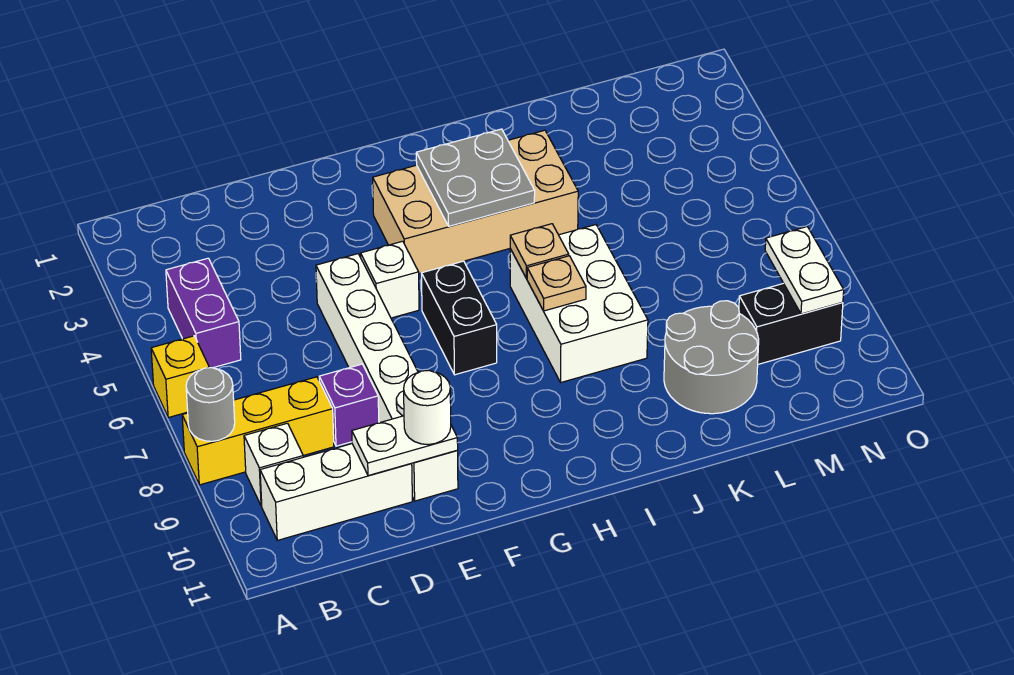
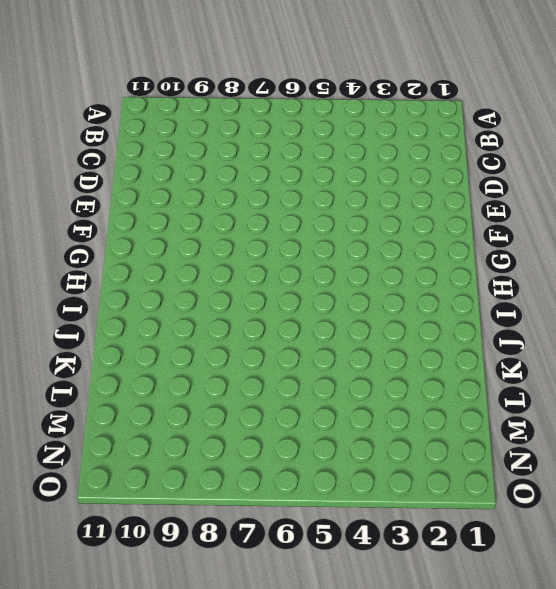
none -> yellow 1x1 brick [151,336,209,417]
none -> yellow 1x3 brick [182,377,334,485]
none -> purple 1x2 brick [166,258,241,368]

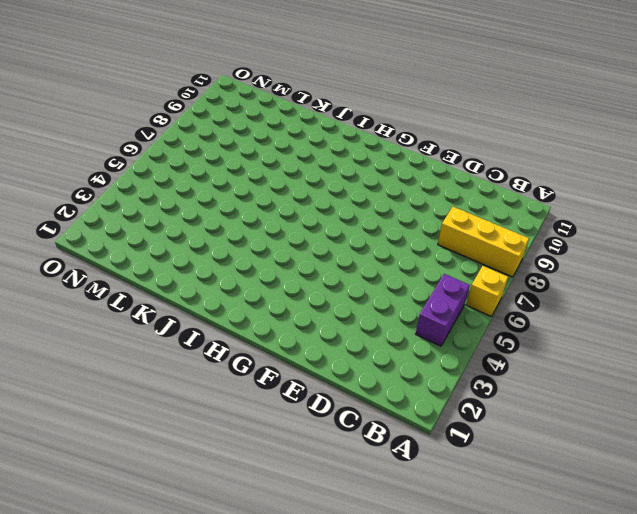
none -> white 1x1 brick [244,423,303,506]
none -> white 1x3 brick [260,444,412,540]
none -> purple 1x1 brick [319,364,379,446]

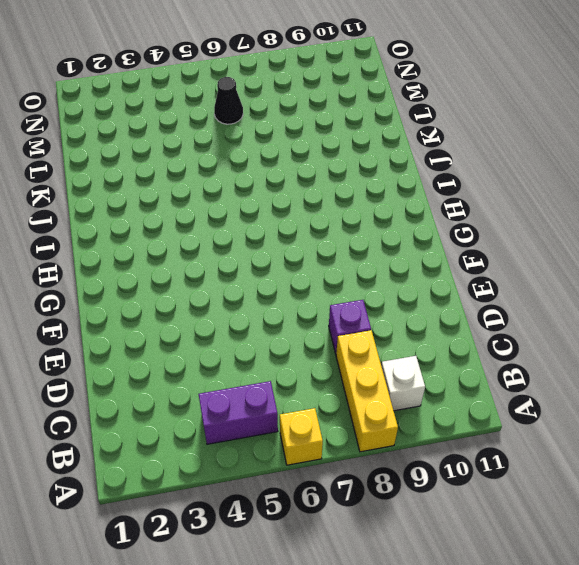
black 1x1 cone [214,77,243,124] -> none
none -> white 1x3 brick [260,444,412,540]
none -> white 1x6 brick [316,254,458,501]
none -> white 1x1 brick [361,241,419,318]

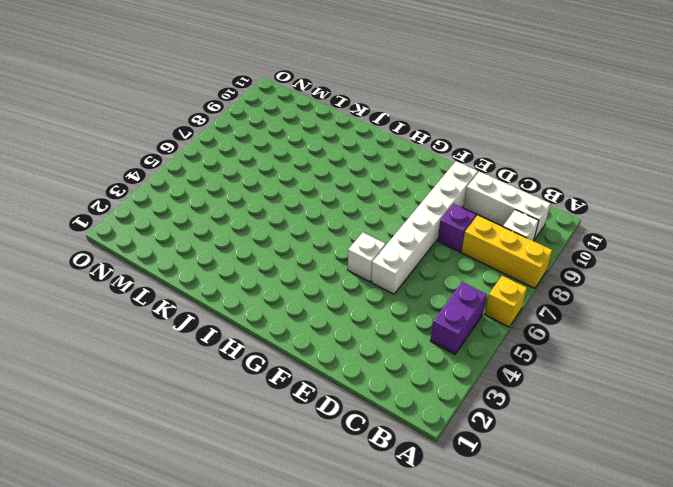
none -> tan 2x4 brick [373,130,578,274]
none -> black 1x2 brick [422,261,497,375]
none -> white 2x3 brick [510,225,648,382]

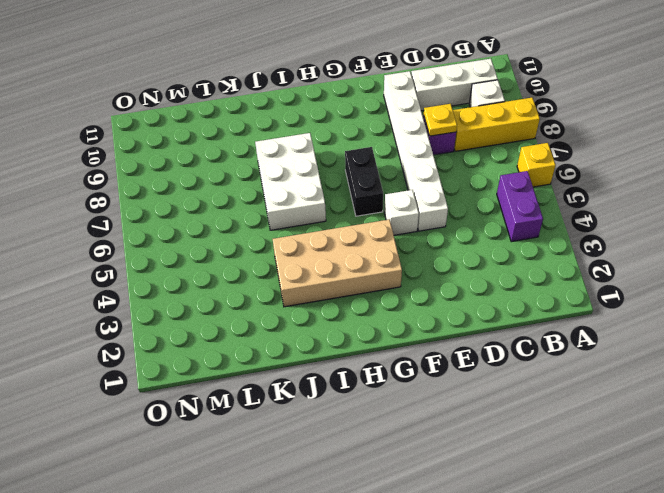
yellow 1x1 plate [424,104,457,136] -> none
none -> grey 2x2 round brick [664,301,759,414]
none -> black 1x2 brick [739,283,843,364]
none -> grey 1x1 round brick [186,368,235,441]

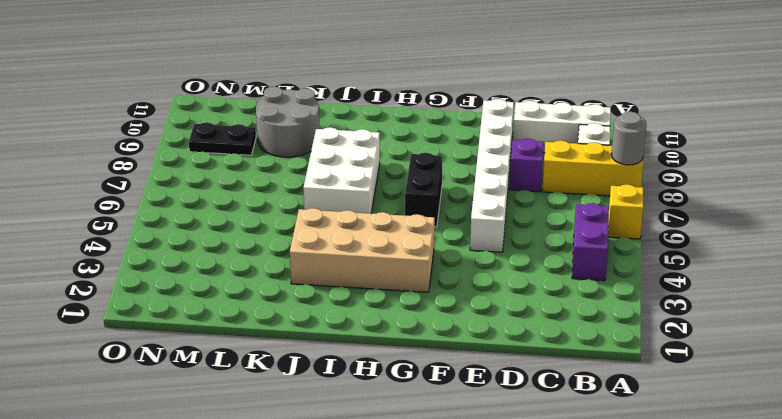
black 1x2 plate [189,122,256,155] -> black 1x2 brick [739,283,843,364]
none -> white 1x1 brick [361,241,419,318]
none -> white 1x2 plate [352,416,458,476]
none -> grey 2x2 plate [416,129,535,226]

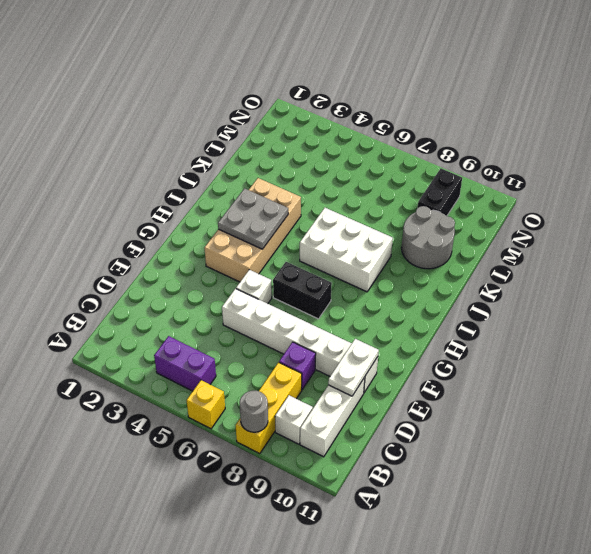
none -> tan 1x1 plate [510,224,569,278]
none -> tan 1x1 plate [527,256,586,311]
none -> white 1x2 plate [765,227,844,314]

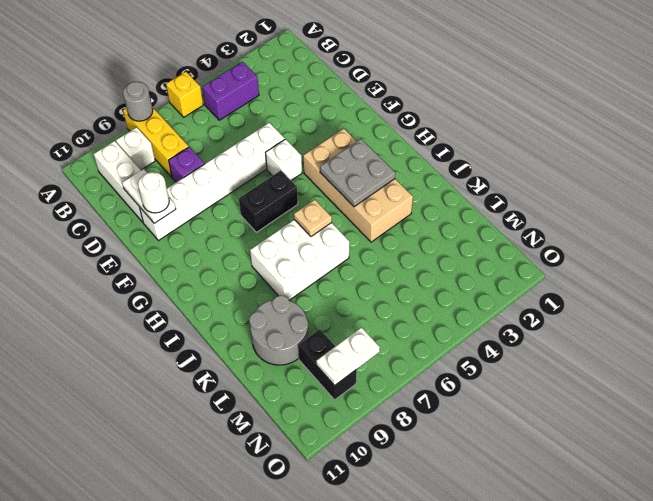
none -> tan 1x1 plate [527,256,586,311]

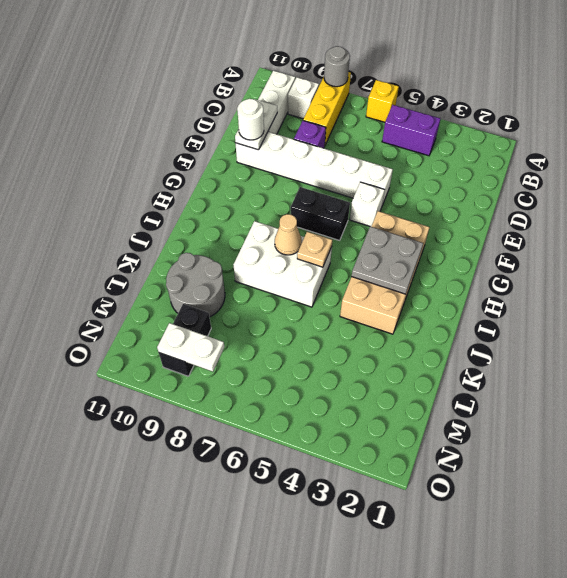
tan 1x1 cone [275,214,302,255] -> tan 1x1 plate [527,256,586,311]

